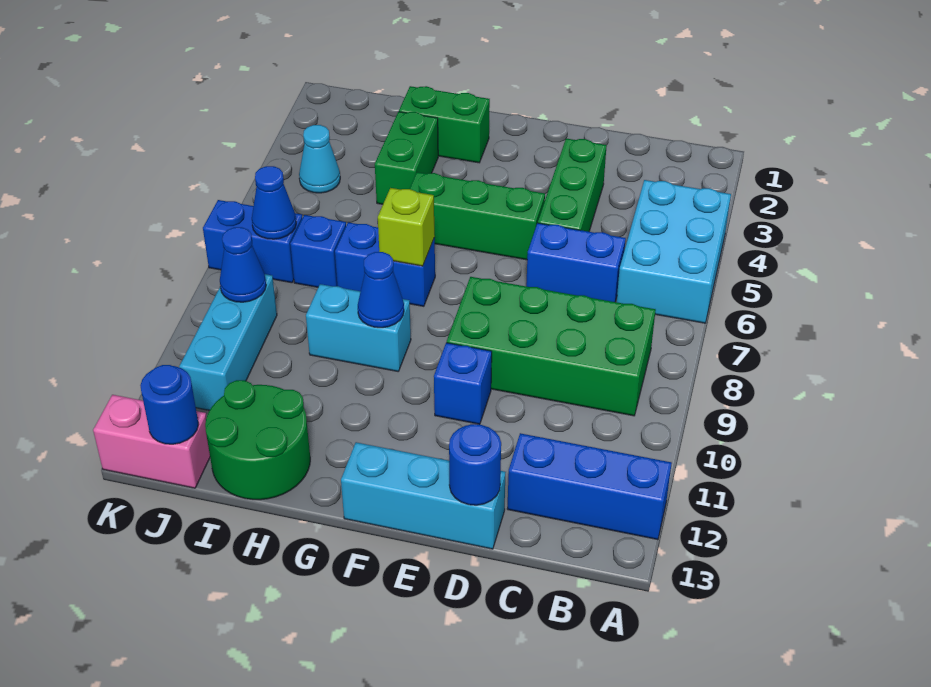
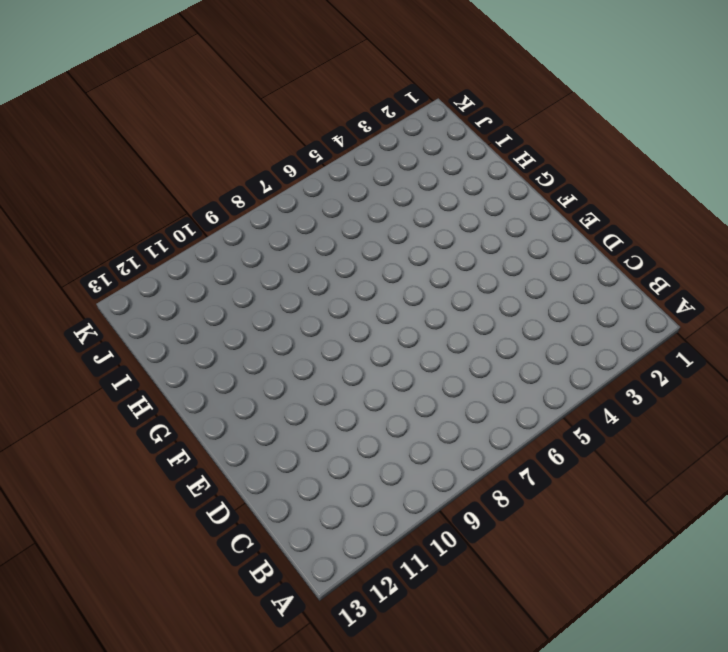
none -> cyan 2x3 brick [617,180,731,323]
none -> blue 1x3 brick [507,433,672,540]
none -> green 2x4 brick [447,277,656,416]

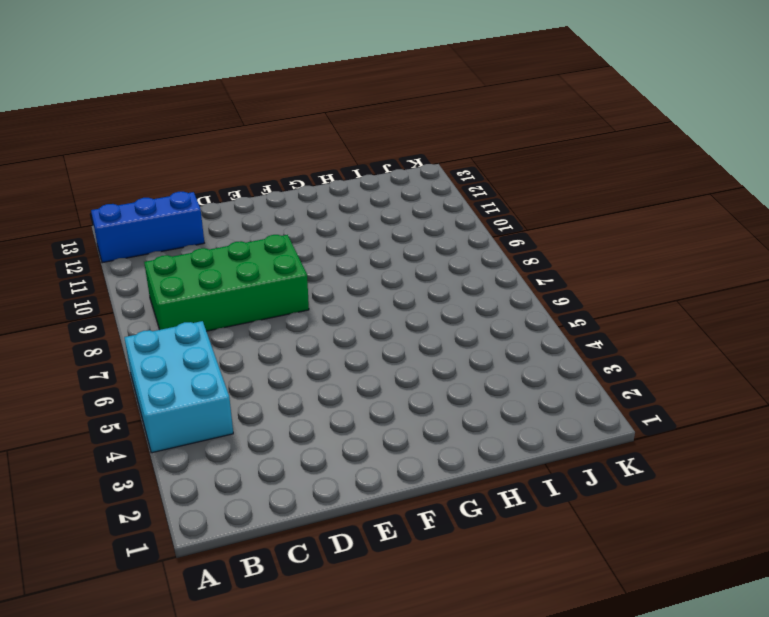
none -> blue 1x2 brick [526,223,626,302]
none -> green 1x3 brick [538,138,607,232]
none -> cyan 1x3 brick [341,442,506,549]

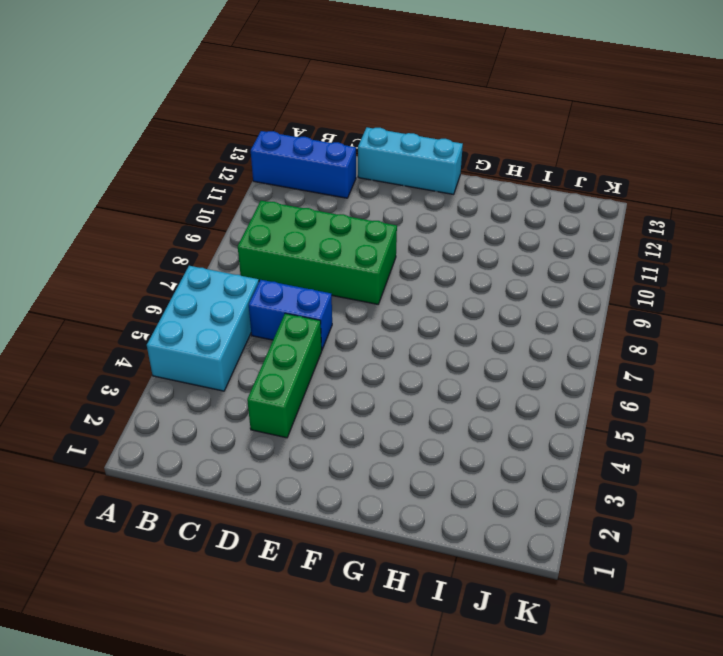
none -> green 1x3 brick [410,172,545,260]
none -> blue 1x1 brick [434,343,492,424]
none -> green 1x2 brick [399,86,490,163]

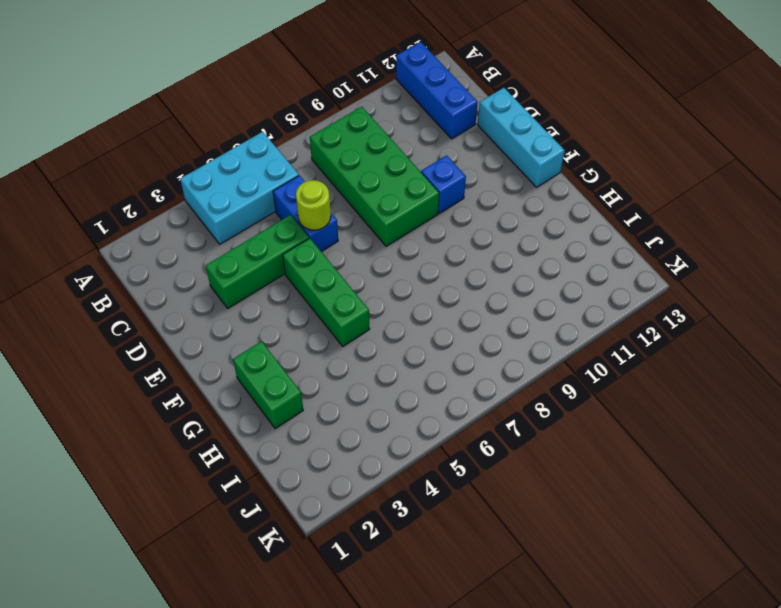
lime 1x1 round brick [296,180,331,230] -> none
none -> blue 1x2 brick [335,222,435,306]
none -> cyan 1x2 brick [306,284,411,371]
none -> green 1x2 brick [375,112,438,204]

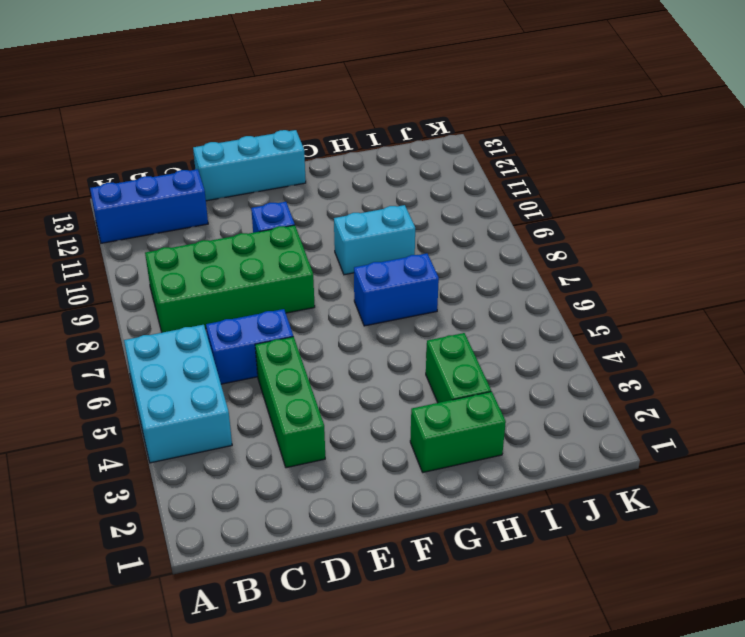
none -> green 1x3 brick [410,172,545,260]
none -> green 2x2 round brick [205,380,310,500]
none -> blue 1x1 brick [290,215,346,287]

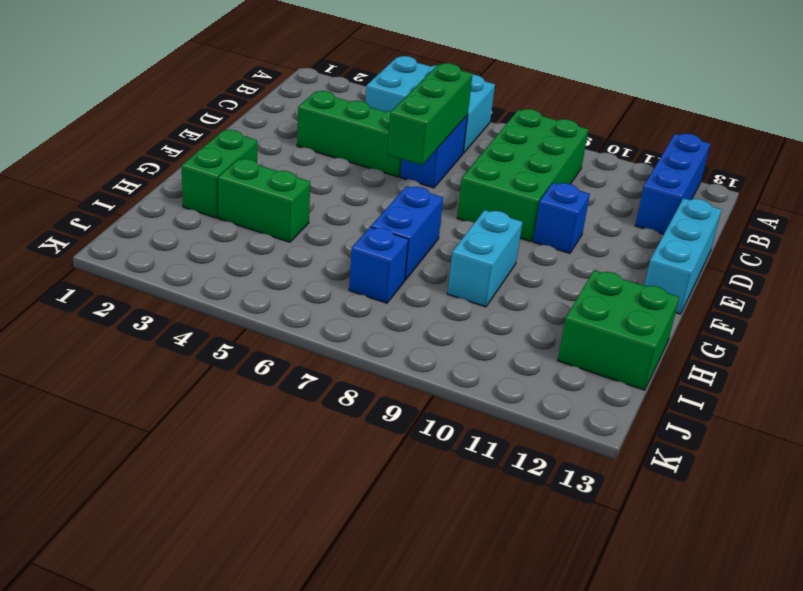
green 1x3 brick [387,63,473,165] -> green 1x3 brick moved to [410,172,545,260]
green 2x2 brick [557,270,679,390] -> green 2x2 round brick [205,380,310,500]
none -> cyan 1x1 cone [299,125,340,193]
none -> blue 1x2 brick [203,200,302,283]
none -> cyan 1x3 brick [179,274,277,410]

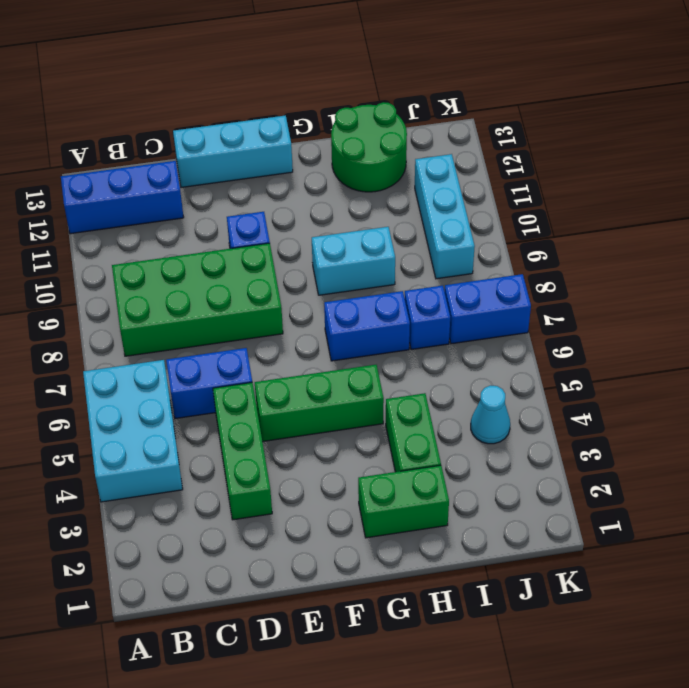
none -> pink 1x2 brick [93,395,210,488]
none -> blue 1x1 round brick [449,424,501,505]
none -> lime 1x1 brick [378,188,435,266]

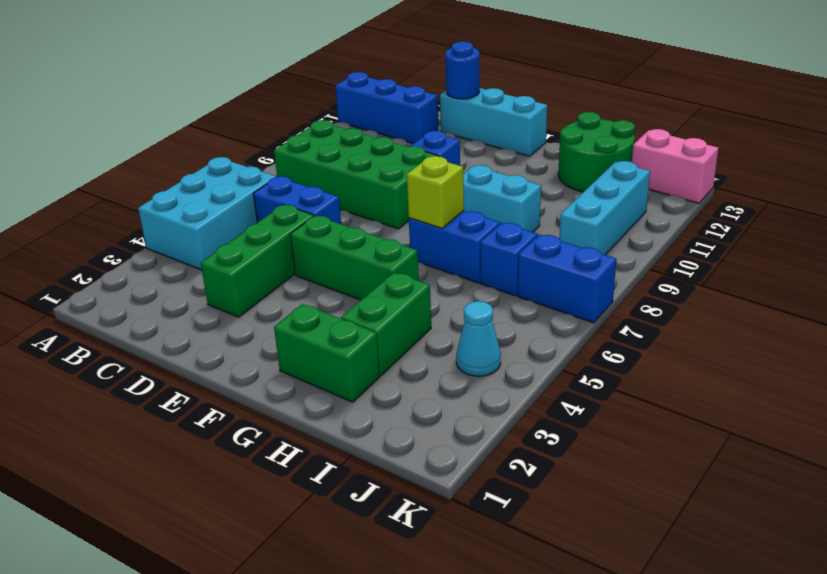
none -> blue 1x1 cone [358,252,404,328]
none -> blue 1x1 cone [252,166,296,239]
none -> blue 1x1 cone [220,227,266,302]

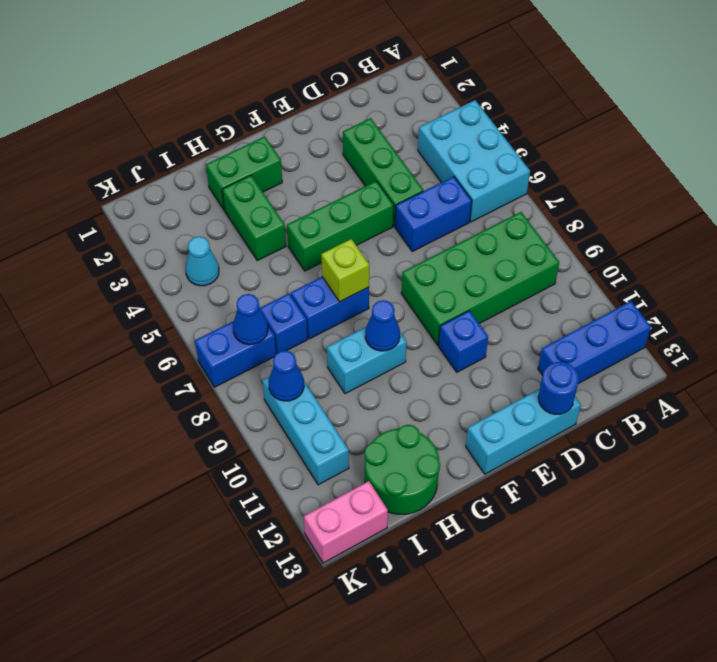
none -> blue 1x1 round brick [140,365,198,444]

